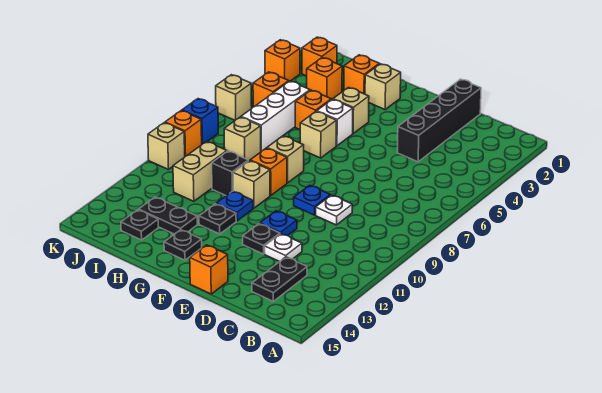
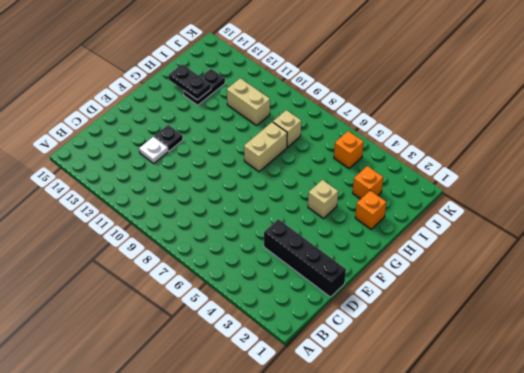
tan 1x2 brick [244,122,287,172] -> tan 1x1 brick [267,136,304,183]
black 1x2 plate [169,64,211,100] -> black 1x2 plate moved to [252,257,307,301]
none -> white 1x1 plate [316,195,352,225]
none -> blue 1x1 plate [294,185,330,215]
none -> blue 1x1 plate [260,211,297,236]
none -> orange 1x1 brick [190,245,228,294]

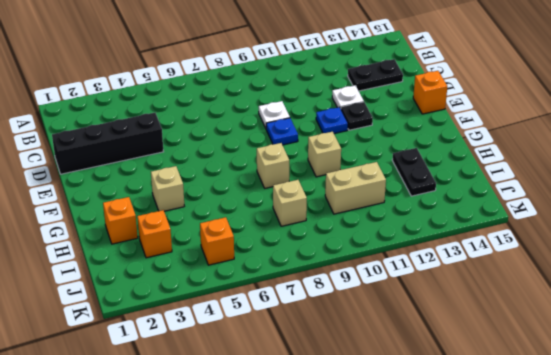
none -> tan 1x1 brick [365,64,401,109]
none -> white 1x1 brick [317,99,353,146]
none -> tan 1x1 brick [300,111,336,158]
none -> orange 1x1 brick [250,148,287,195]

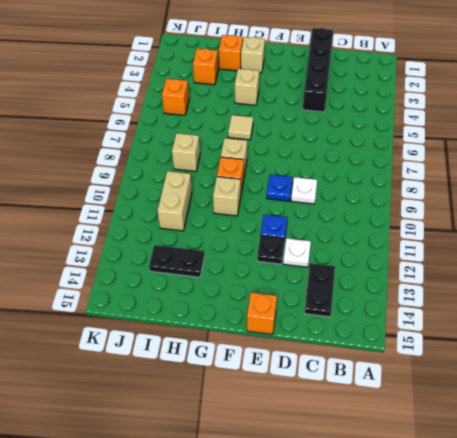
tan 1x1 tile [228,115,253,140] -> tan 1x1 brick [300,111,336,158]
none -> white 1x1 brick [317,99,353,146]
none -> blue 1x1 plate [216,191,253,221]
none -> black 1x1 plate [199,204,236,234]
none -> black 1x1 plate [164,230,202,260]

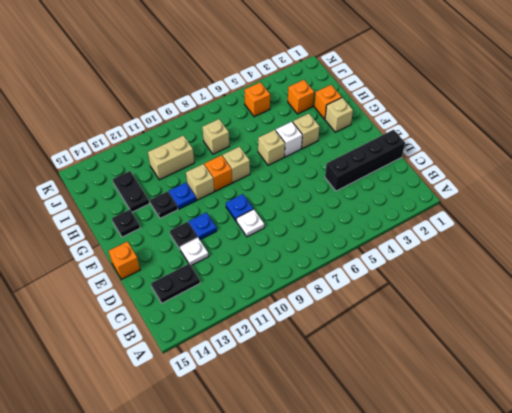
none -> orange 1x1 brick [295,90,331,129]
none -> black 1x1 brick [212,151,248,196]
none -> white 1x3 brick [241,81,310,151]
none -> black 1x1 plate [121,210,158,240]

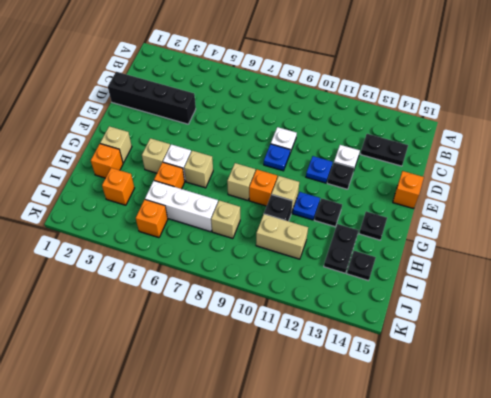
none -> orange 1x1 brick [302,37,337,76]
none -> orange 1x1 brick [265,40,300,81]
none -> tan 1x1 brick [216,75,252,120]
none -> blue 1x1 brick [182,99,218,144]

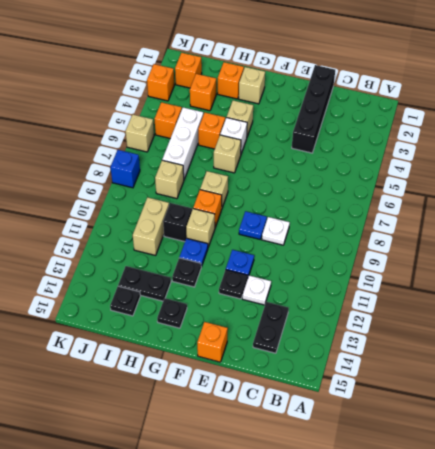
none -> orange 1x1 brick [165,111,202,156]
none -> tan 1x1 brick [148,123,185,170]

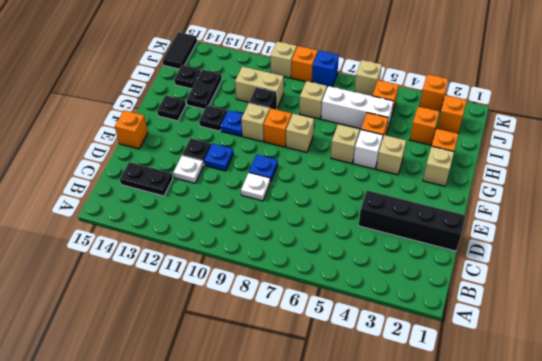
black 1x2 tile [163,32,197,69] -> none

